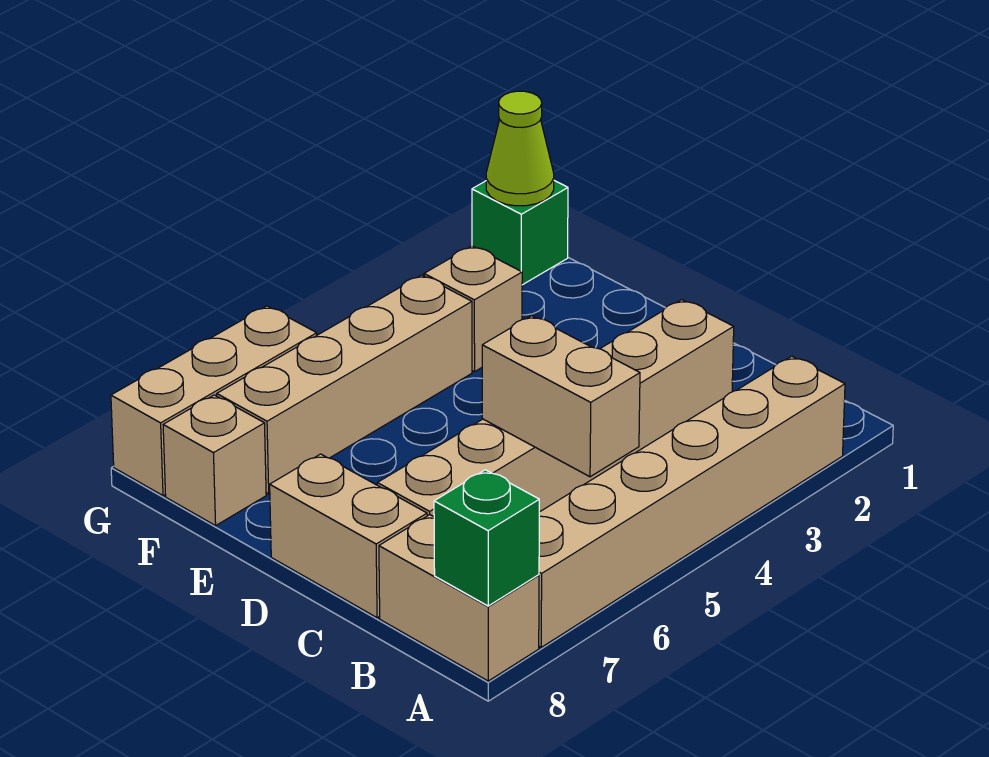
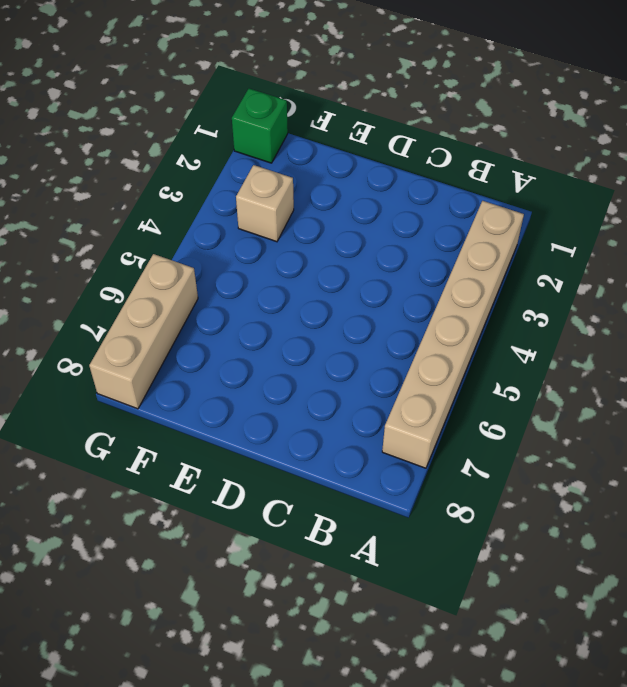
none -> tan 1x2 brick [379,515,539,681]
none -> tan 1x6 brick [377,300,734,517]
none -> tan 1x2 brick [270,454,427,618]

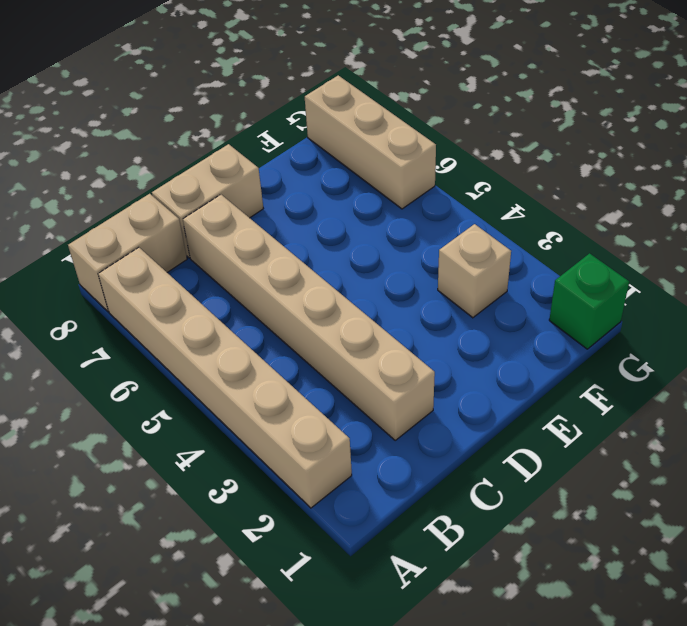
none -> tan 1x4 brick [217,275,472,494]
none -> tan 1x1 brick [163,395,266,526]
none -> green 1x1 brick [434,470,539,606]

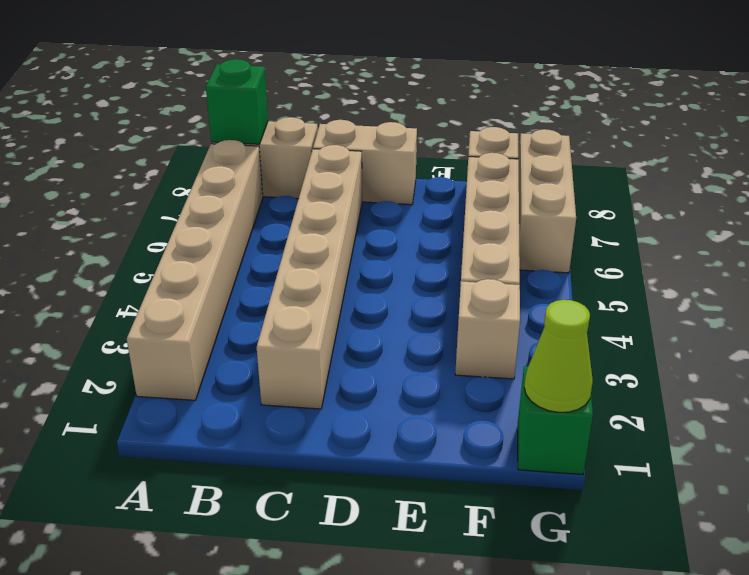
none -> tan 1x2 brick [482,316,640,477]

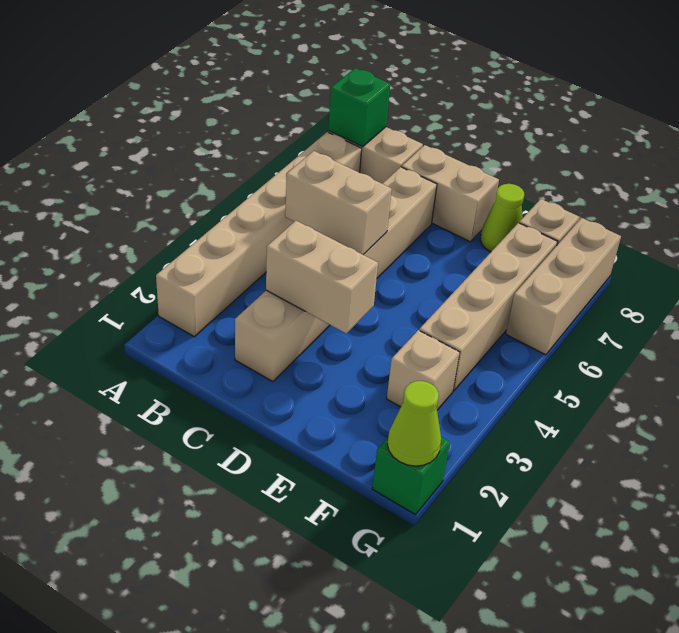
tan 1x2 brick [266,221,378,333] -> none
lime 1x1 cone [480,184,524,252] -> none

